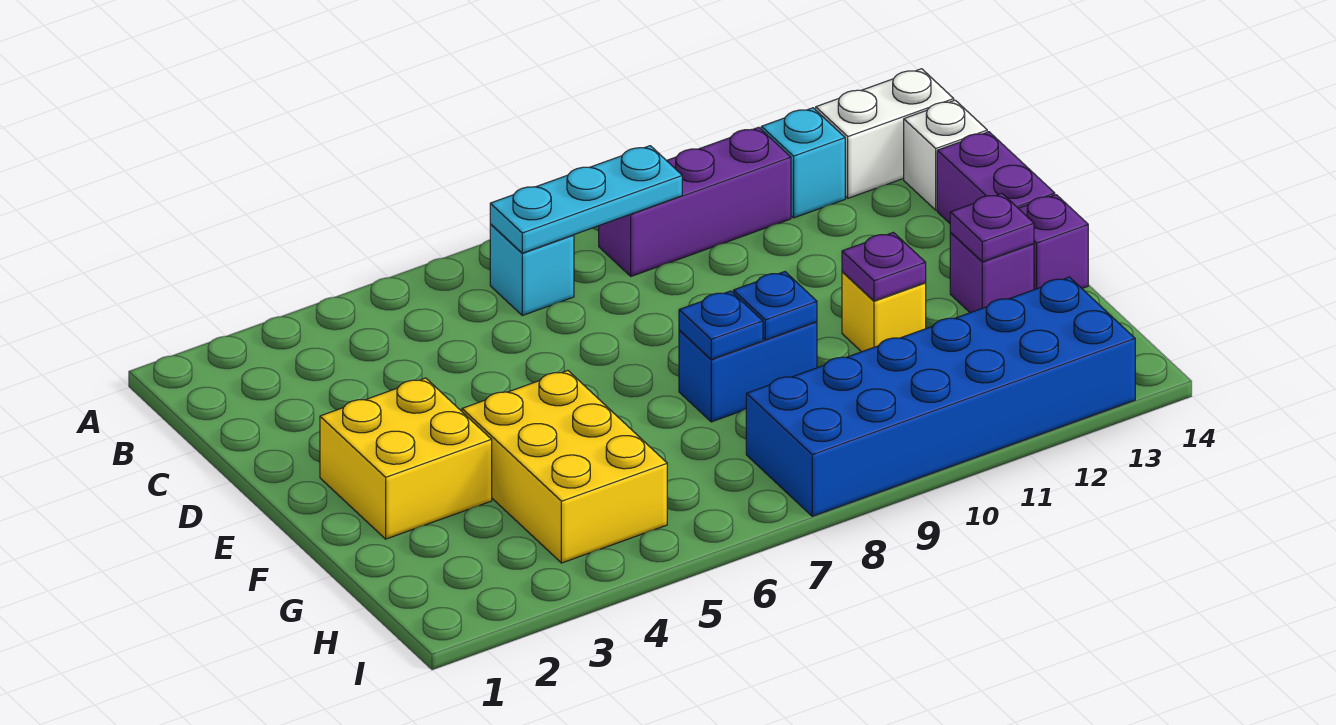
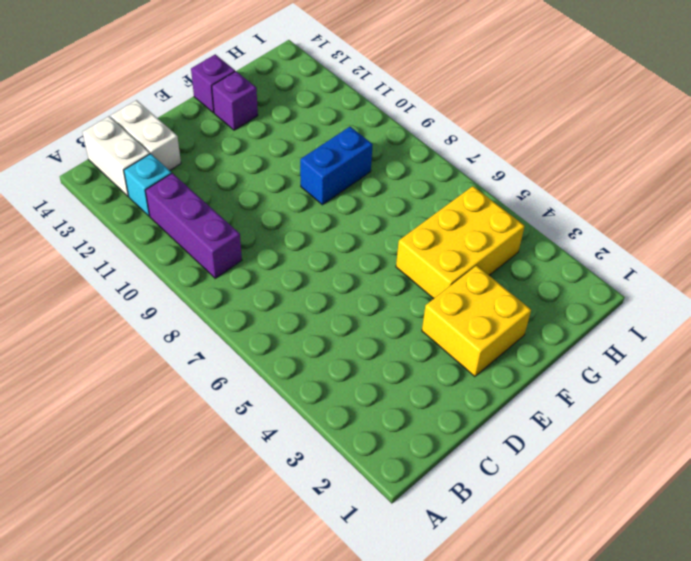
white 1x2 brick [111,100,181,170] -> white 1x1 brick [904,100,987,210]
blue 1x2 brick [300,127,373,205] -> blue 1x2 brick turned to [679,322,817,422]
none -> cyan 1x1 brick [490,224,574,316]
none -> purple 1x2 brick [937,132,1055,223]
none -> yellow 1x1 brick [842,272,926,352]

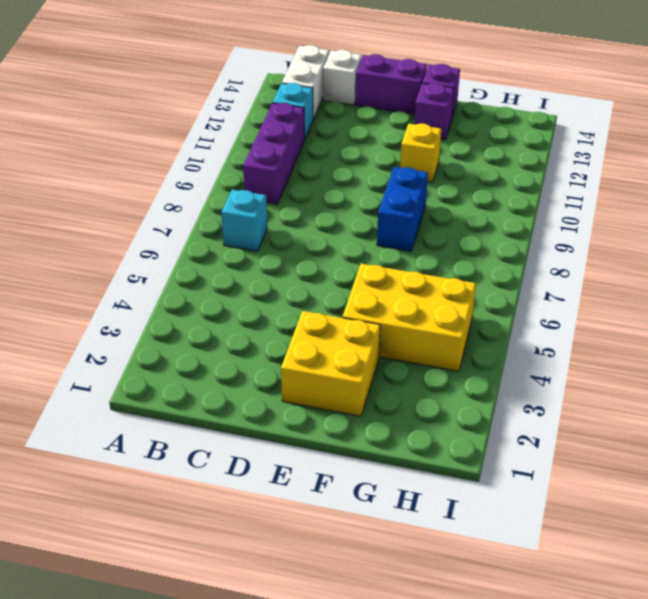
none -> blue 2x6 brick [746,277,1135,516]
none -> cyan 1x3 plate [490,146,682,253]
none -> blue 1x1 plate [679,291,763,359]

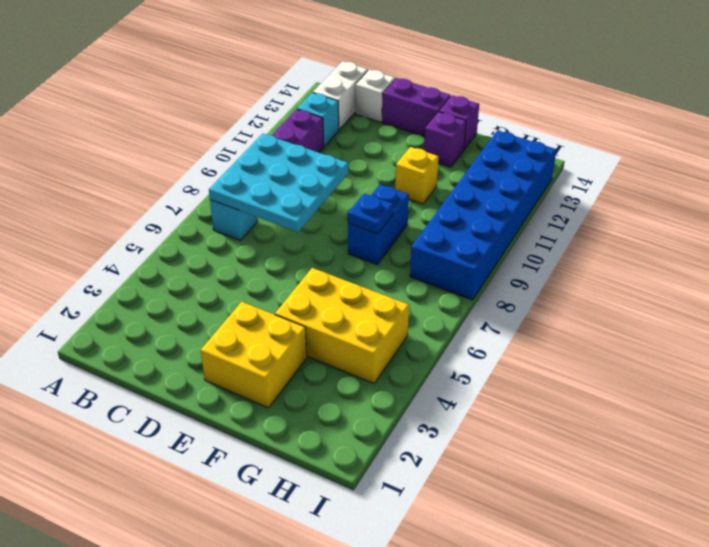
cyan 3x3 plate [209,134,348,232] -> cyan 1x3 plate [490,146,682,253]
none -> blue 1x1 plate [733,272,817,340]
none -> purple 1x1 plate [842,232,926,301]
none -> purple 1x1 plate [950,193,1034,262]

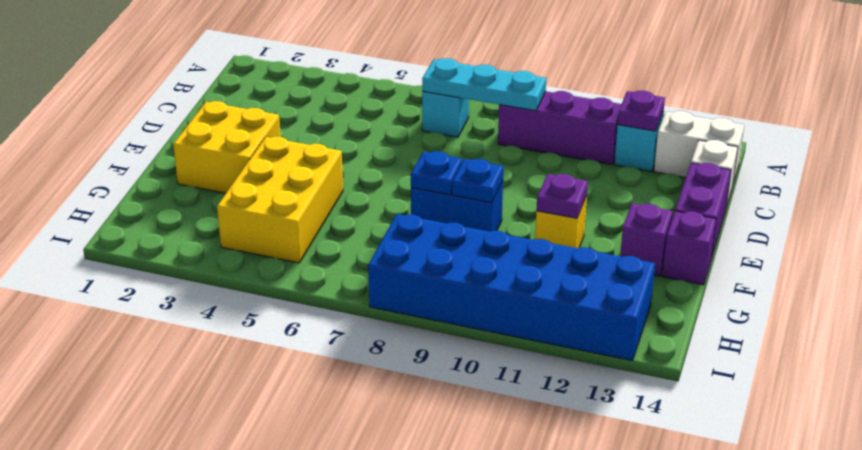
purple 1x1 plate [618,91,665,131] -> purple 1x1 plate moved to [950,193,1034,262]

